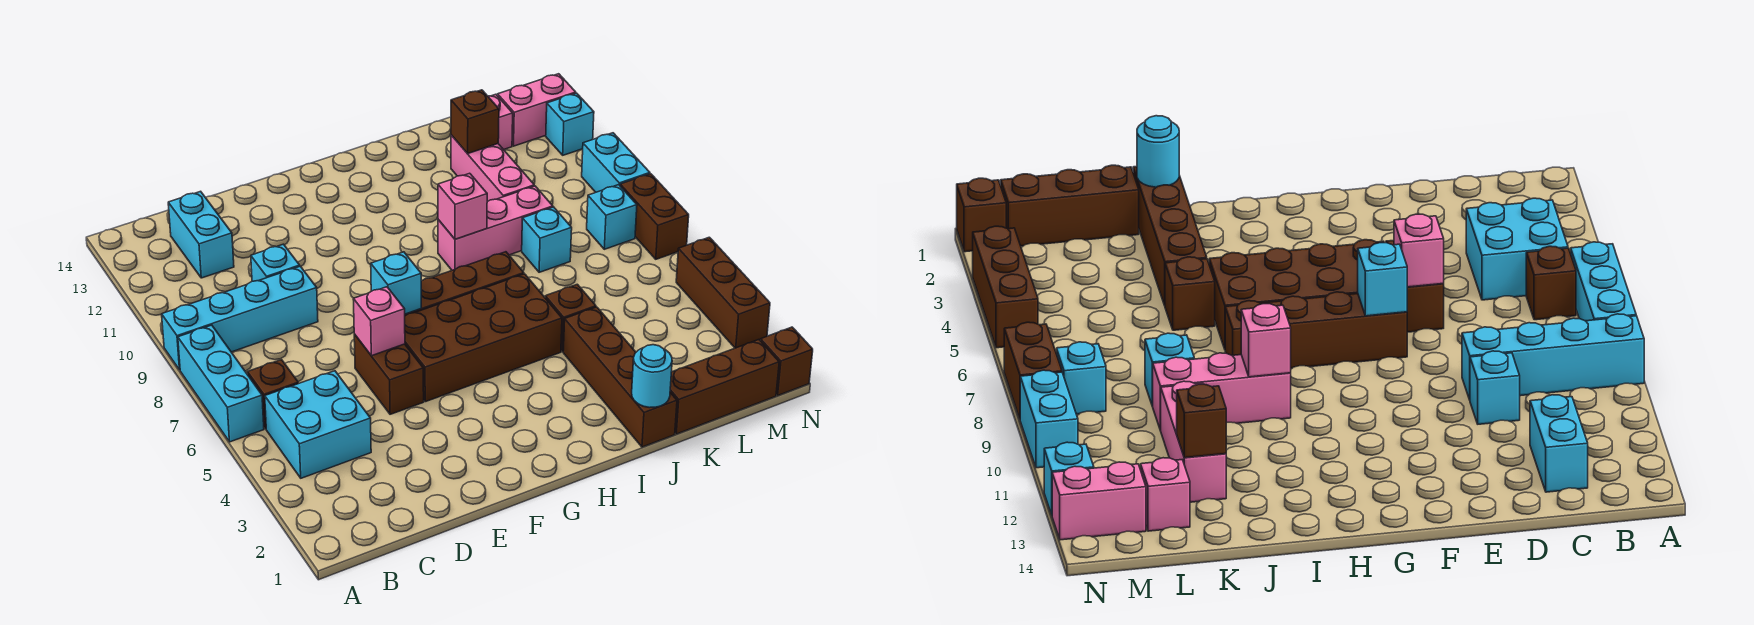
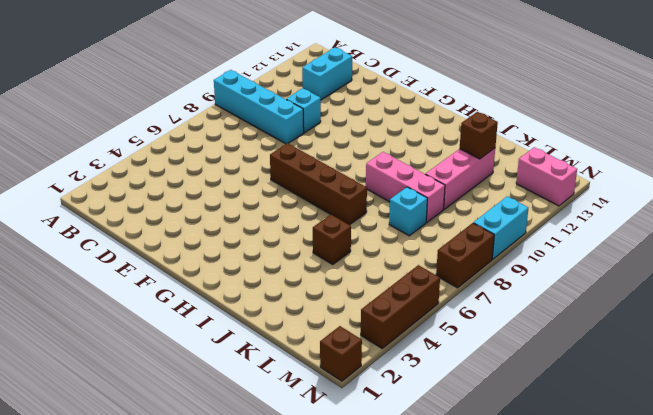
none -> cyan 1x3 brick [178,325,264,442]
none -> cyan 2x2 brick [265,371,371,478]
none -> brown 1x1 brick [247,360,298,429]

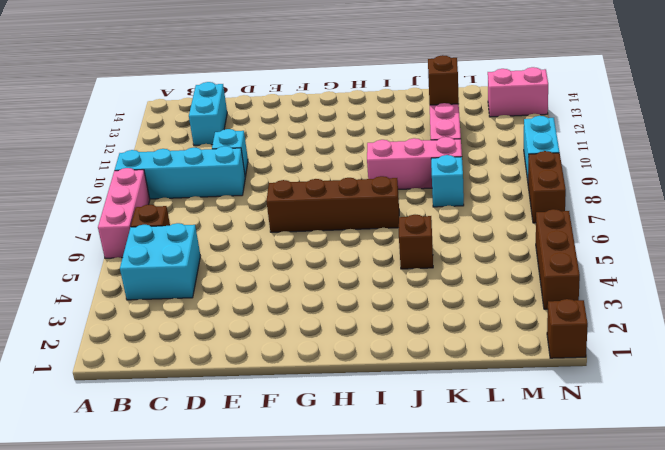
pink 1x3 brick [98,168,150,258] -> cyan 1x3 brick [178,325,264,442]
none -> brown 1x2 brick [354,334,424,414]
none -> brown 2x4 brick [405,274,562,402]
none -> brown 1x4 brick [563,307,677,447]

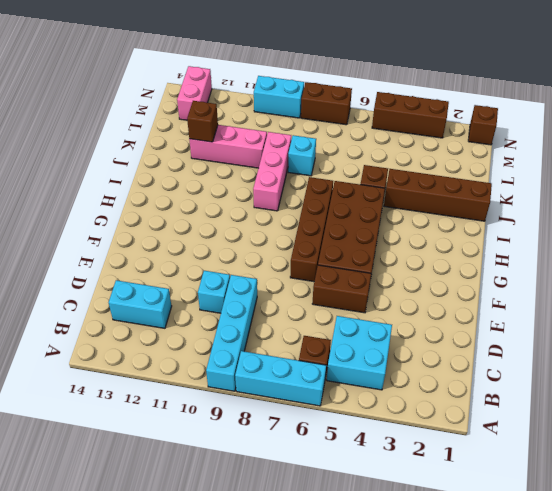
none -> brown 1x3 brick [670,340,779,434]
none -> pink 1x1 brick [488,94,513,150]
none -> cyan 1x1 brick [587,185,637,249]

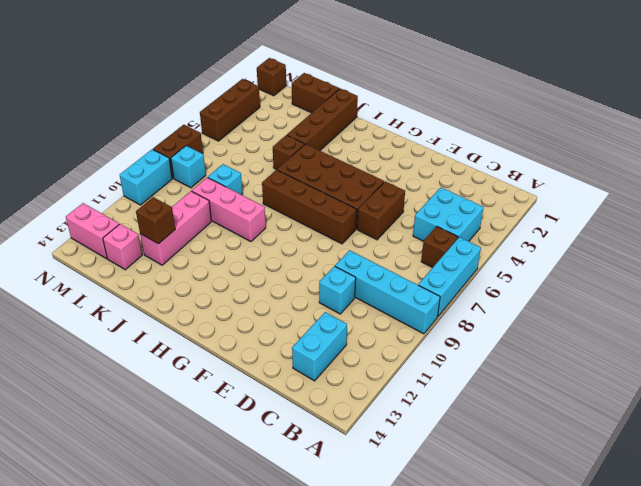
brown 1x2 brick [292,73,339,113] -> brown 1x3 brick [670,340,779,434]
none -> cyan 1x1 brick [546,93,594,155]
none -> pink 1x1 brick [353,287,405,356]
none -> cyan 1x1 brick [371,252,421,314]

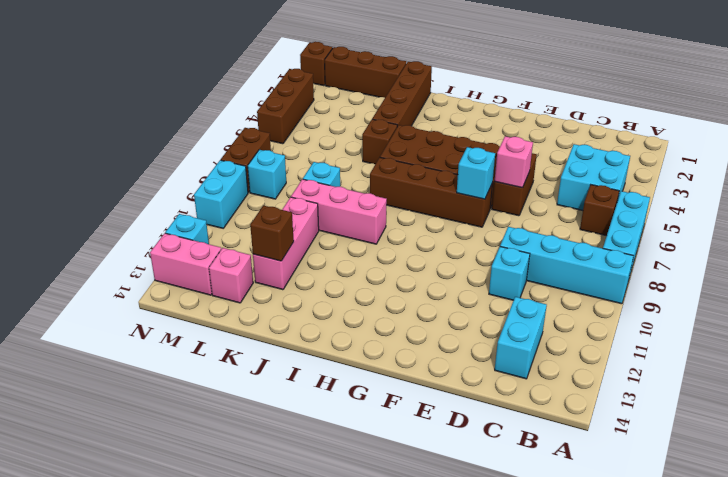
none -> pink 1x1 brick [438,173,487,239]
none -> cyan 1x1 round brick [632,345,672,408]

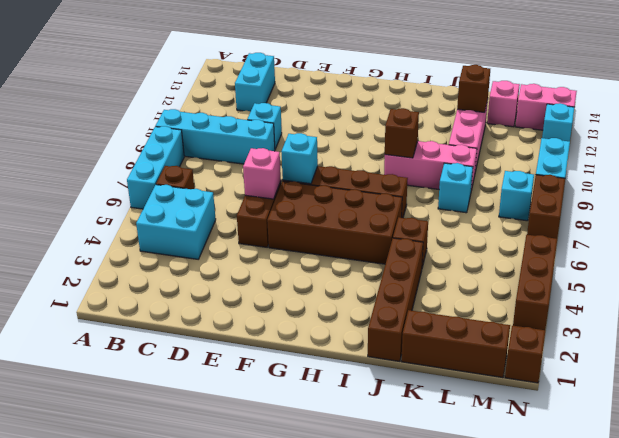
brown 1x1 brick [385,108,419,158] -> pink 1x1 brick [438,173,487,239]
none -> cyan 1x1 round brick [632,345,672,408]

